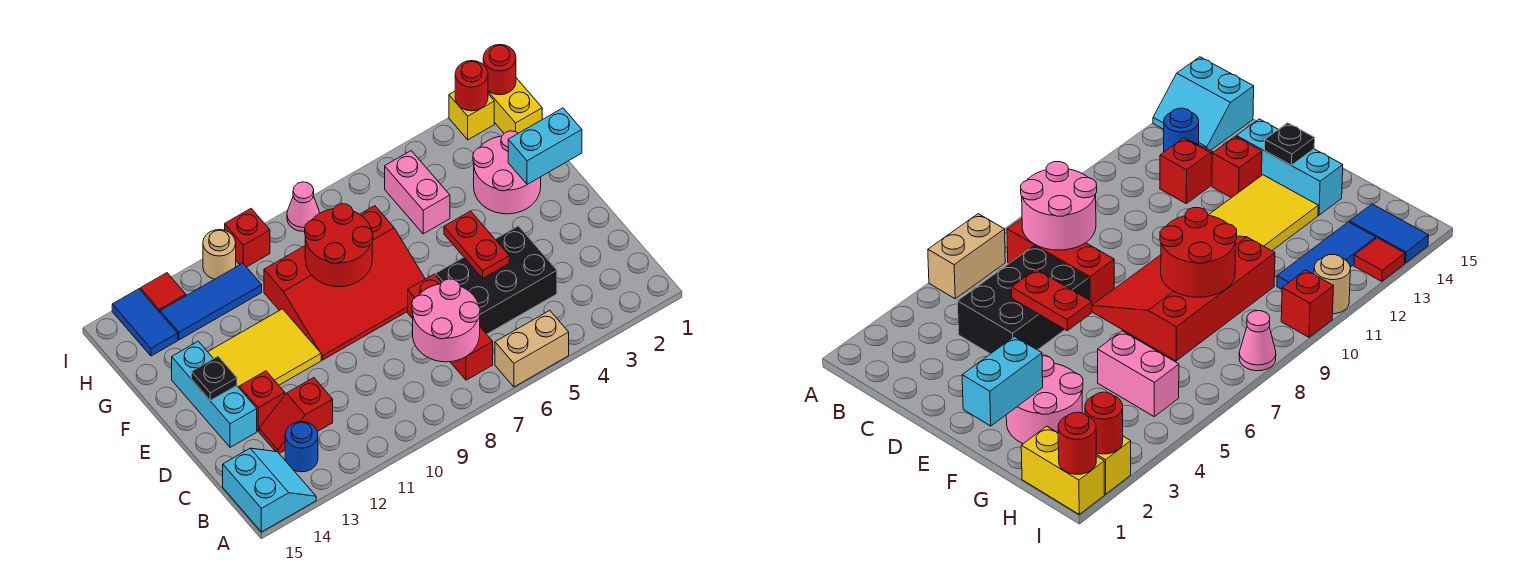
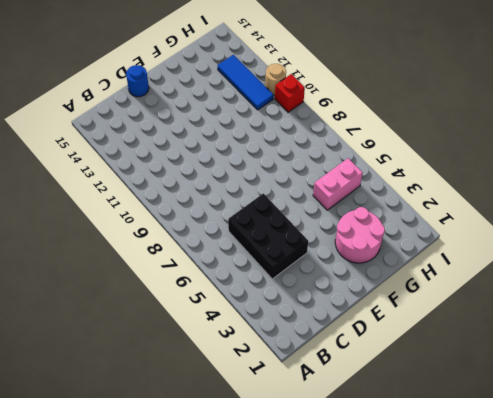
blue 1x1 round brick [126,65,149,97] -> blue 1x1 round brick moved to [285,422,318,472]
none -> tan 1x2 brick [495,310,569,387]
none -> cyan 2x2 slope [223,448,316,532]
none -> red 1x3 brick [408,274,493,380]

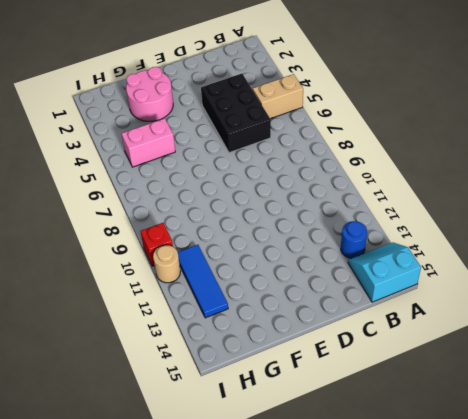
tan 1x2 brick [253,74,303,119] -> tan 1x2 brick turned to [495,310,569,387]
none -> red 1x3 brick [408,274,493,380]
none -> red 1x2 slope [259,378,333,453]
none -> red 1x1 brick [239,371,285,431]

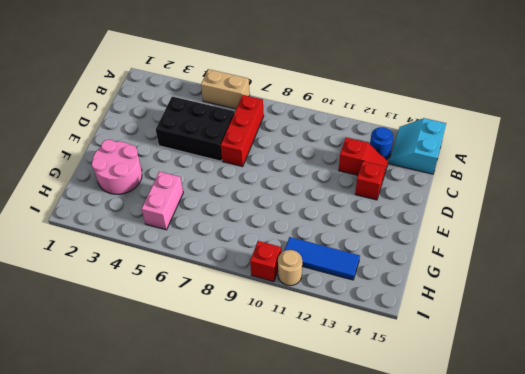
none -> cyan 1x3 brick [172,341,257,447]
none -> red 3x4 slope [264,206,425,360]
none -> yellow 2x3 tile [208,309,321,387]

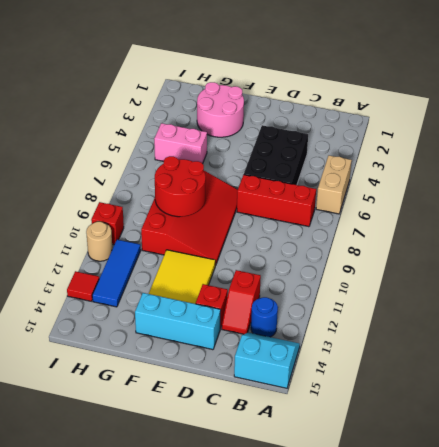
none -> yellow 1x2 brick [488,78,542,133]
none -> blue 1x2 tile [112,289,178,356]
none -> yellow 1x1 brick [449,91,494,140]

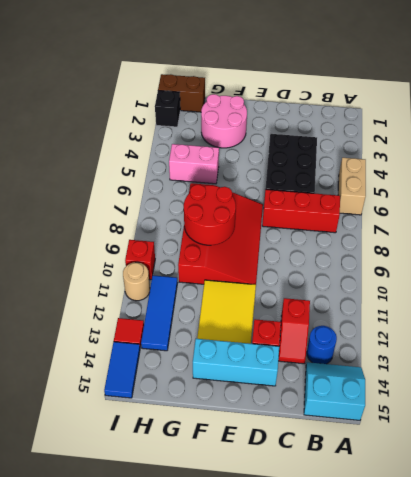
brown 1x2 brick [158,74,205,112] -> yellow 1x2 brick [488,78,542,133]
black 1x1 brick [155,91,180,127] -> yellow 1x1 brick [449,91,494,140]
blue 1x2 tile [104,342,140,398] -> blue 1x2 tile turned to [112,289,178,356]
none -> pink 1x1 cone [287,182,319,231]
none -> pink 2x2 round brick [412,279,480,362]
none -> red 1x2 plate [444,211,509,278]

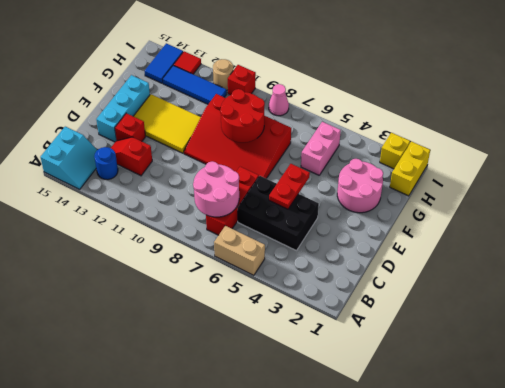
none -> black 1x1 plate [191,356,237,401]
none -> cyan 1x2 brick [508,108,582,184]
none -> red 1x1 round brick [483,45,516,95]

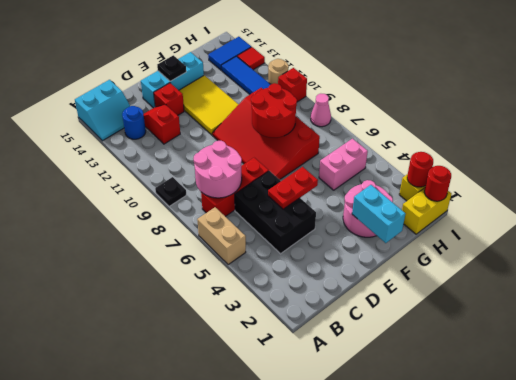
black 1x1 plate [155,177,186,206] -> none

